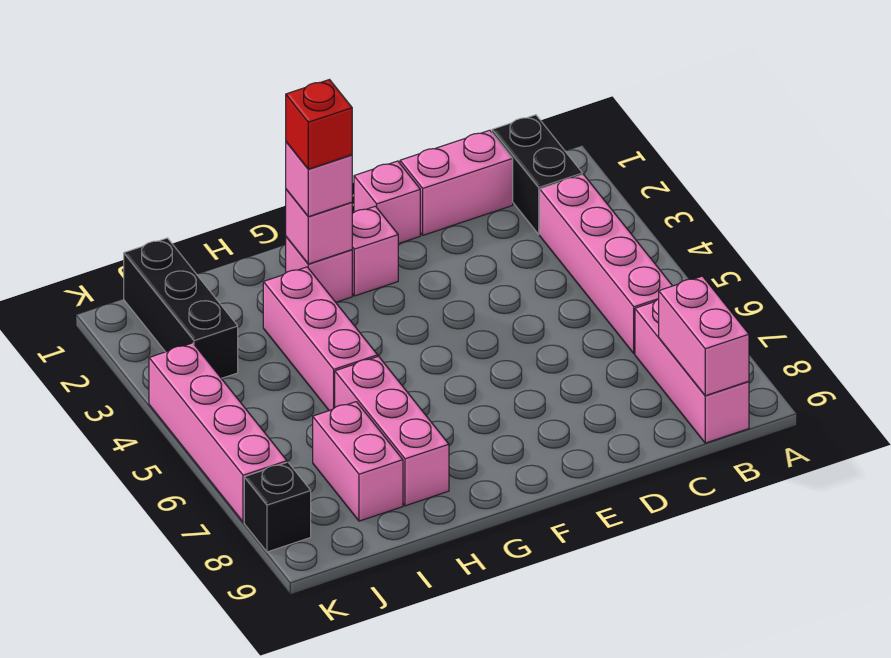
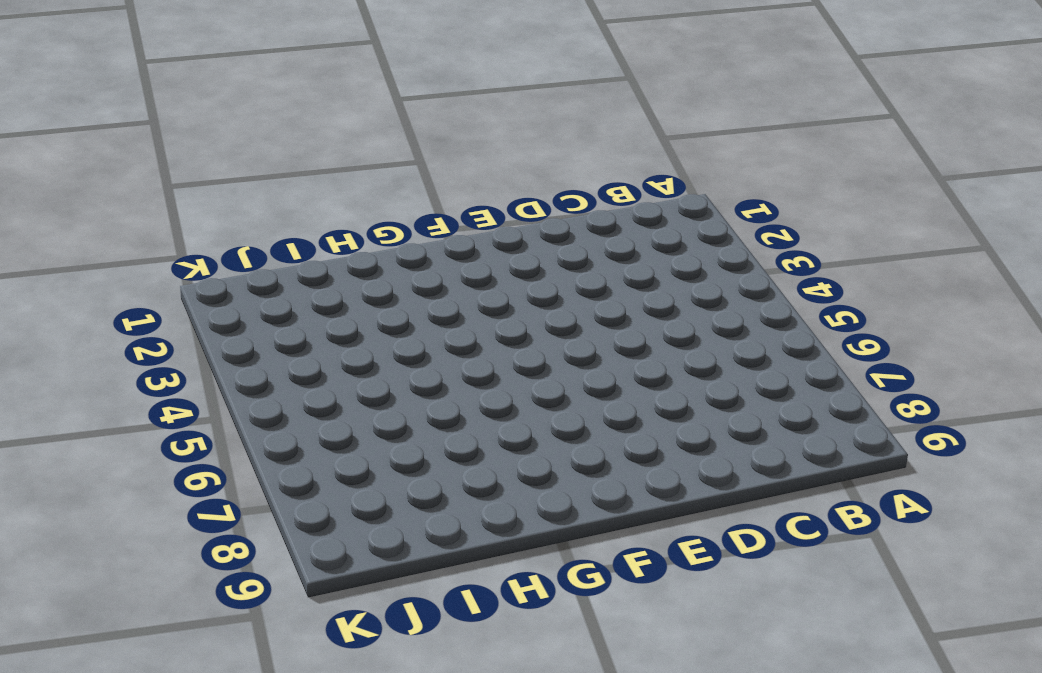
none -> black 1x2 brick [492,115,582,234]
none -> pink 1x4 brick [540,174,672,354]
none -> pink 1x3 brick [635,299,749,443]

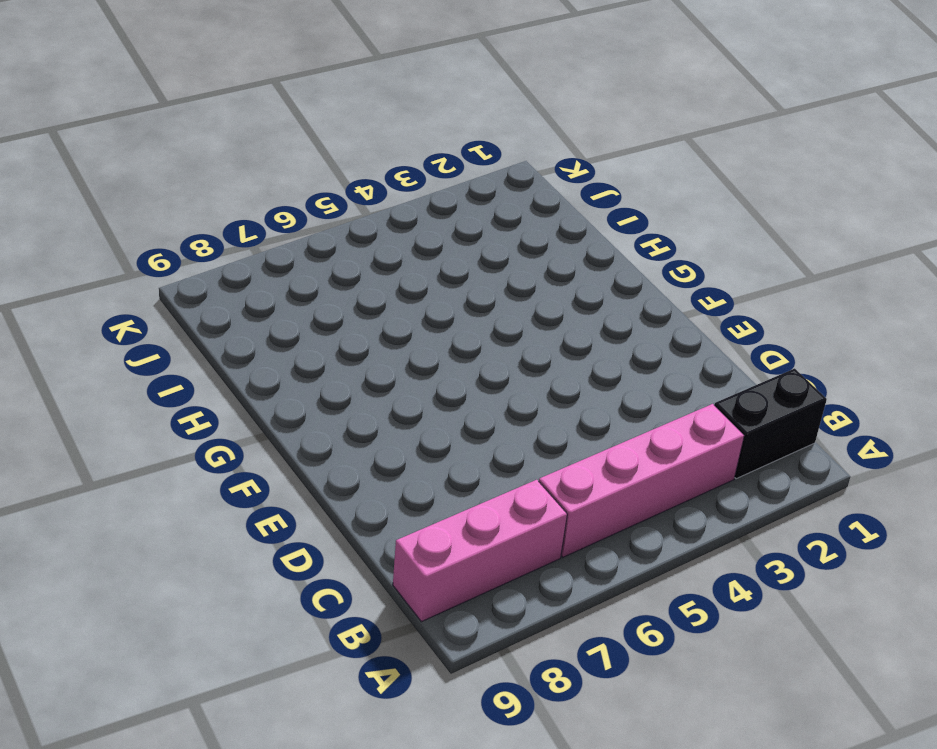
none -> pink 1x2 brick [400,130,513,235]
none -> pink 1x1 brick [354,161,420,244]
none -> pink 1x1 brick [352,206,398,296]

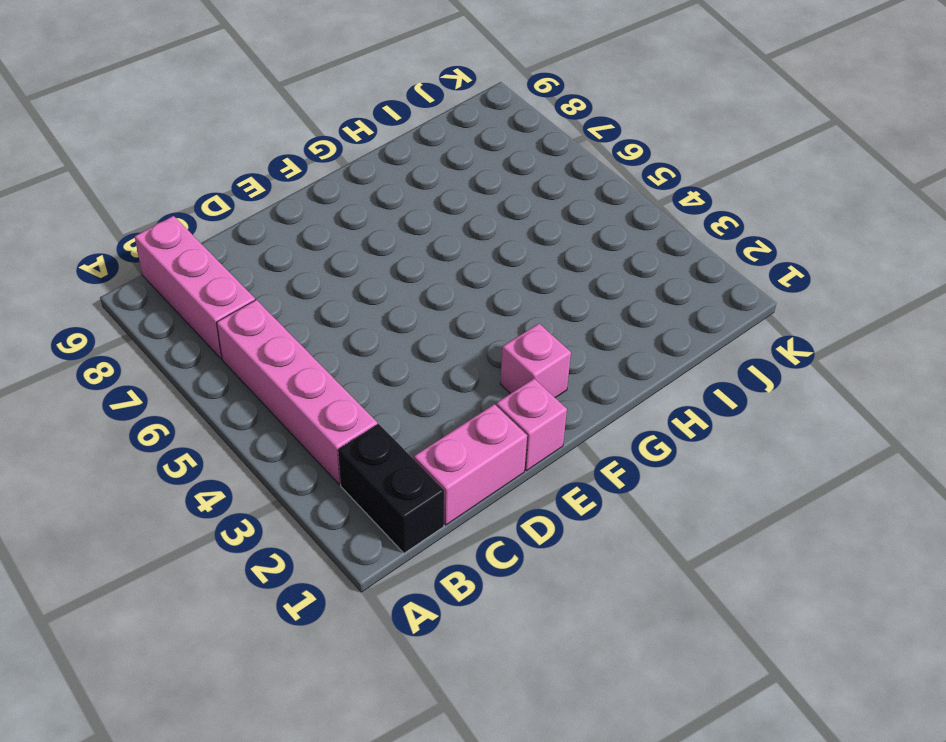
none -> pink 1x1 brick [286,237,352,302]
none -> pink 1x3 brick [263,267,378,411]
none -> pink 1x3 brick [335,356,449,506]

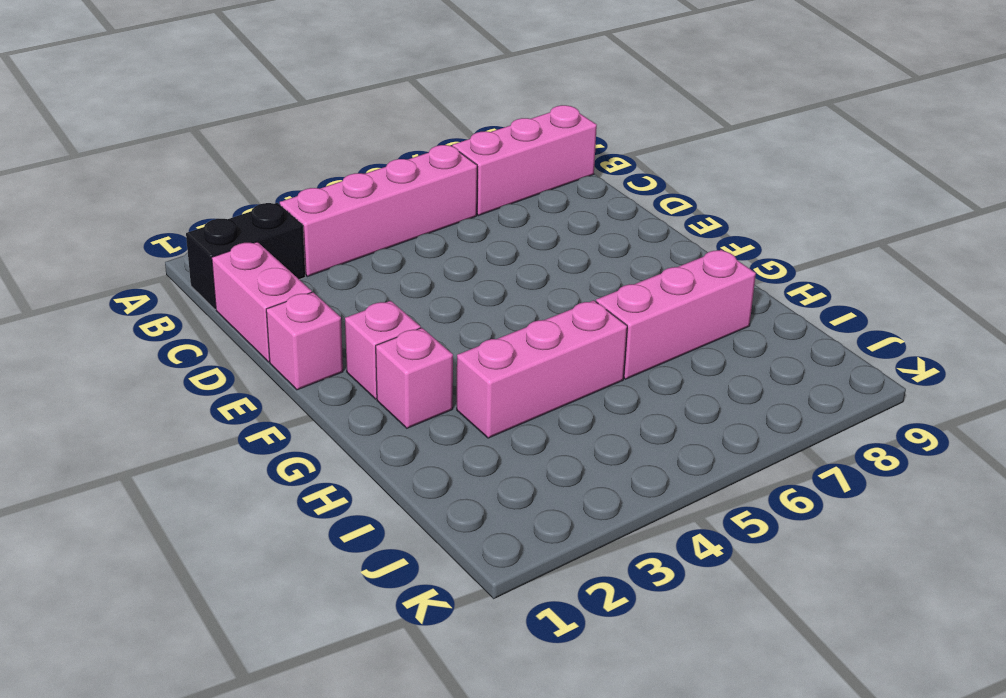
none -> pink 1x2 brick [313,402,403,521]
none -> black 1x3 brick [124,238,238,378]
none -> pink 1x4 brick [149,343,287,522]

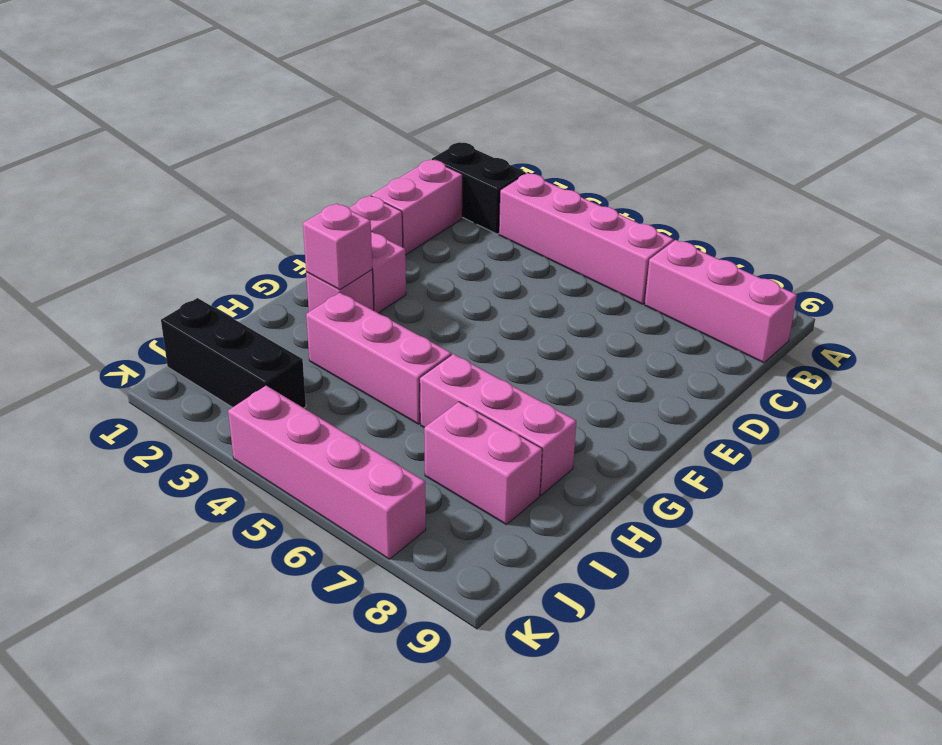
none -> black 1x1 brick [244,462,311,552]
none -> pink 1x2 brick [659,276,749,396]
none -> pink 1x1 brick [286,142,352,217]

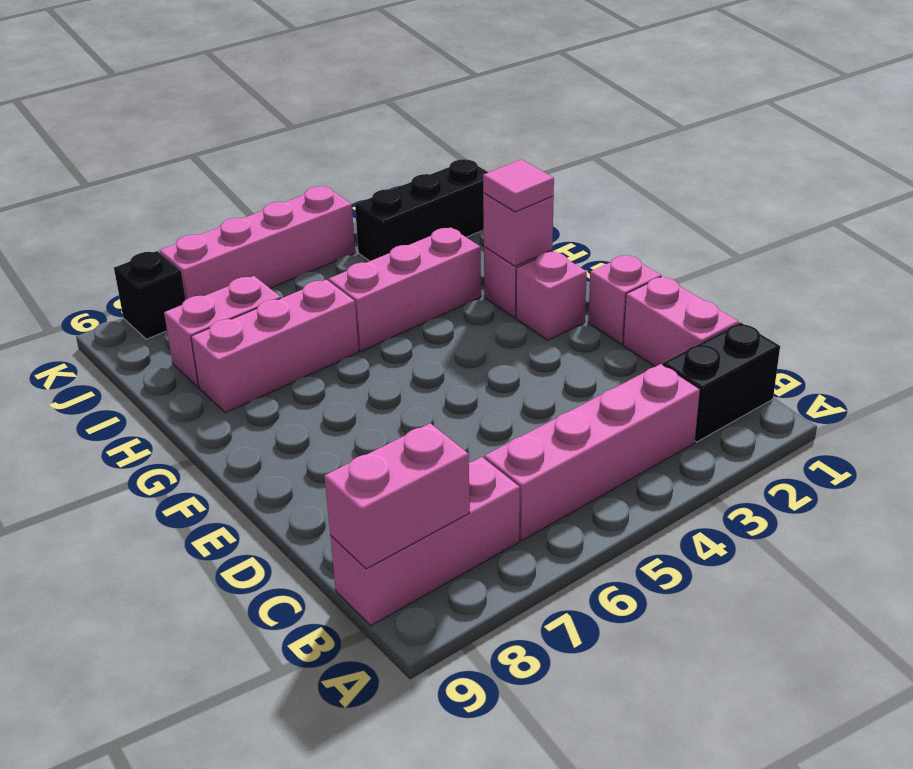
pink 1x1 tile [483,159,554,212] -> pink 1x1 brick [286,142,352,217]
none -> red 1x1 brick [286,80,352,169]

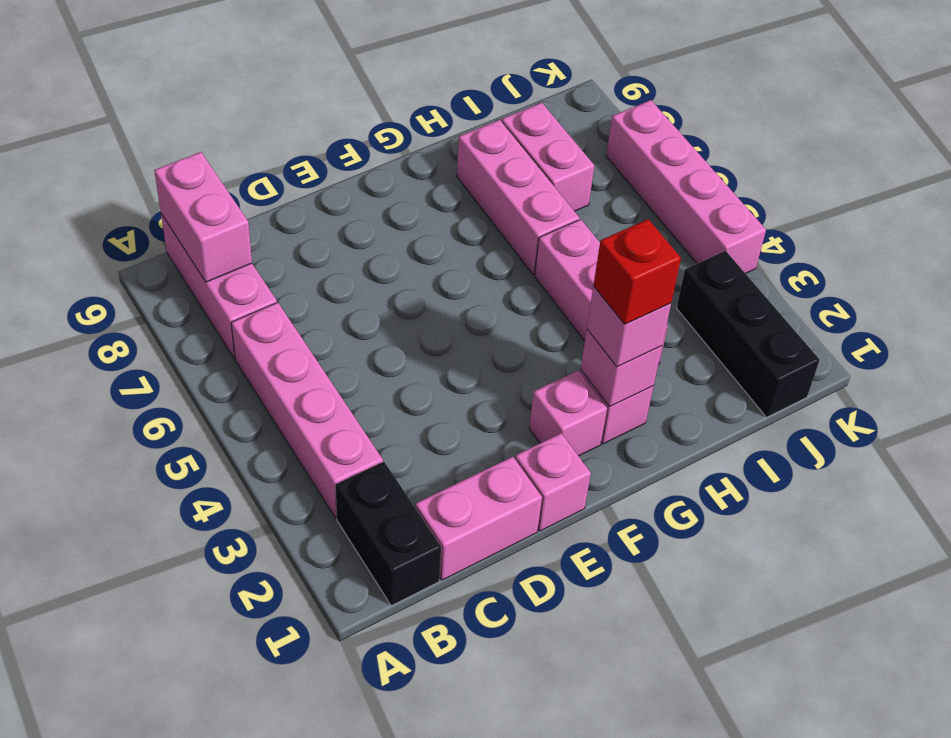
none -> black 1x1 brick [244,462,311,552]

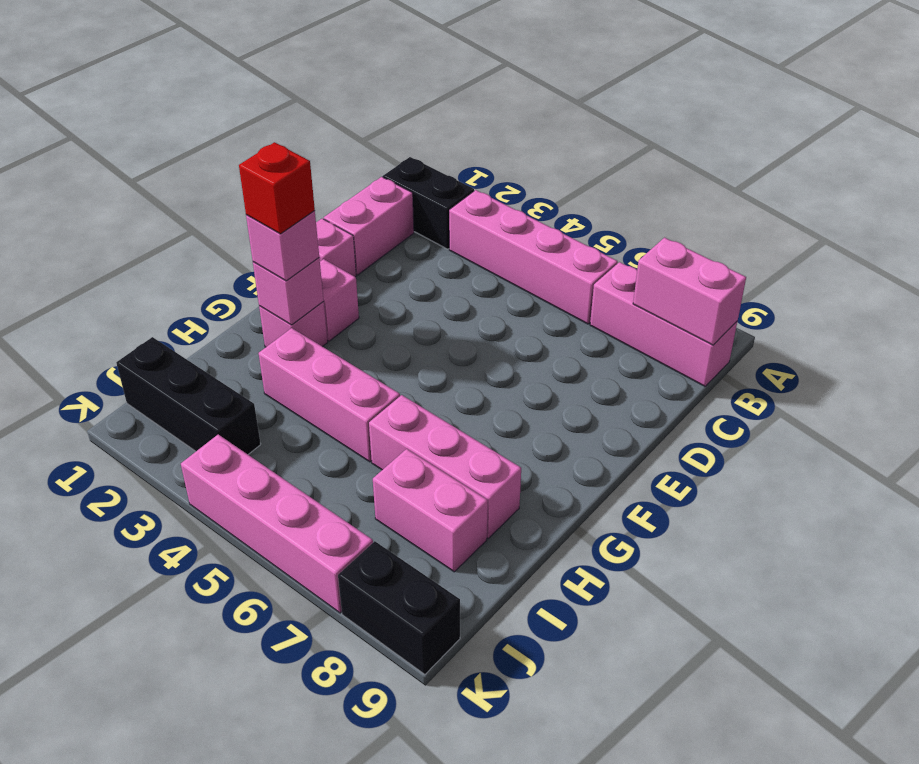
black 1x2 brick [338,541,460,674] -> black 1x1 brick [244,462,311,552]

